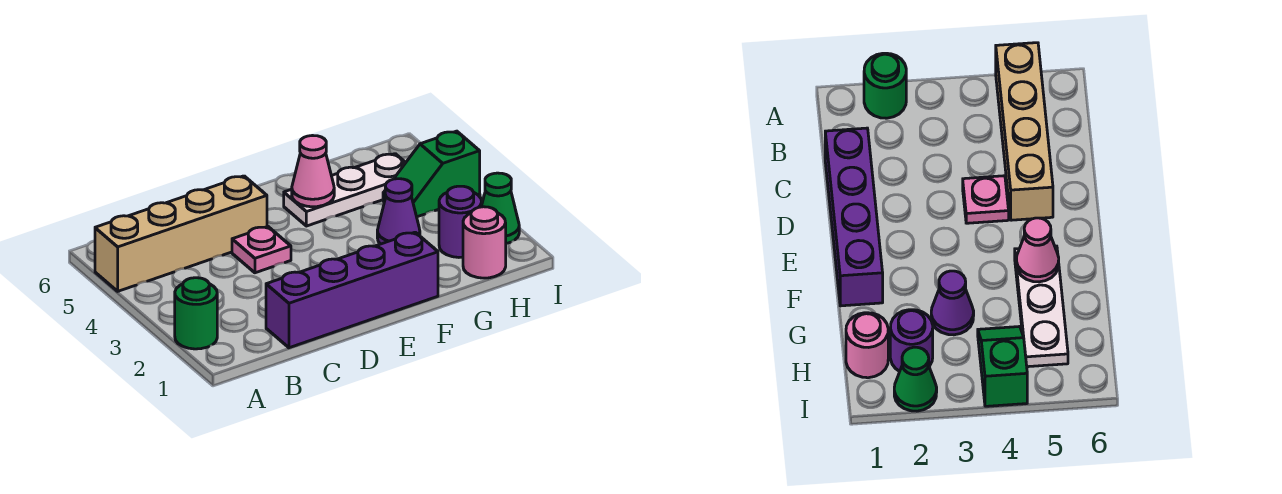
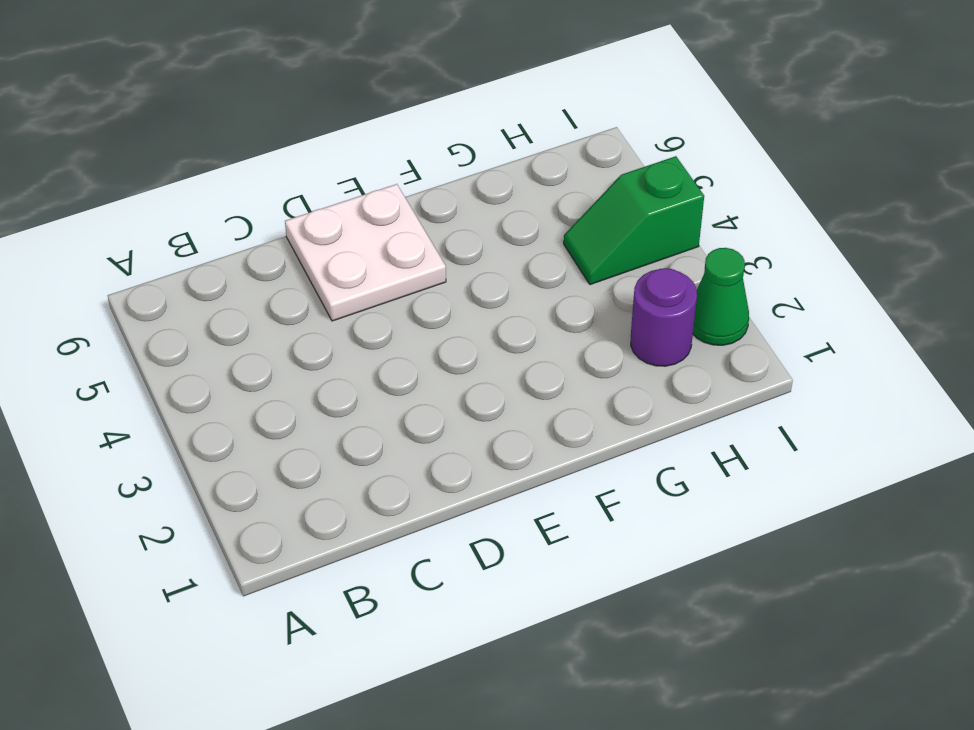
white 2x2 plate [285,184,446,321] -> tan 1x4 brick [95,176,267,291]
none -> green 1x1 round brick [175,278,217,349]
none -> purple 1x4 brick [266,232,438,348]

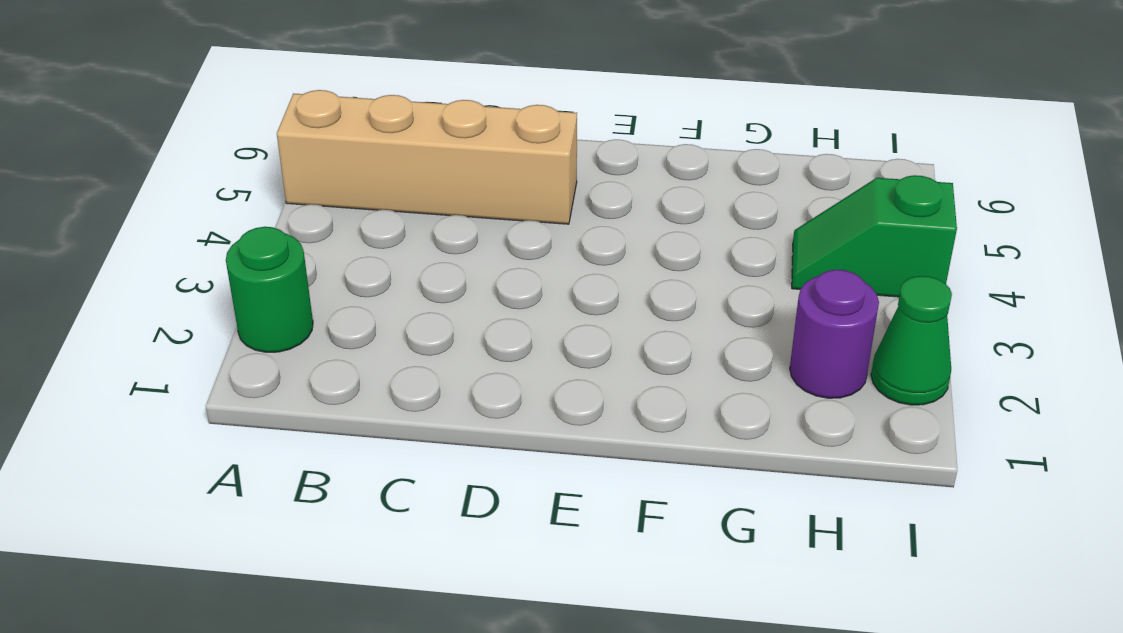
none -> purple 1x4 brick [266,232,438,348]
none -> pink 1x1 plate [232,227,291,273]

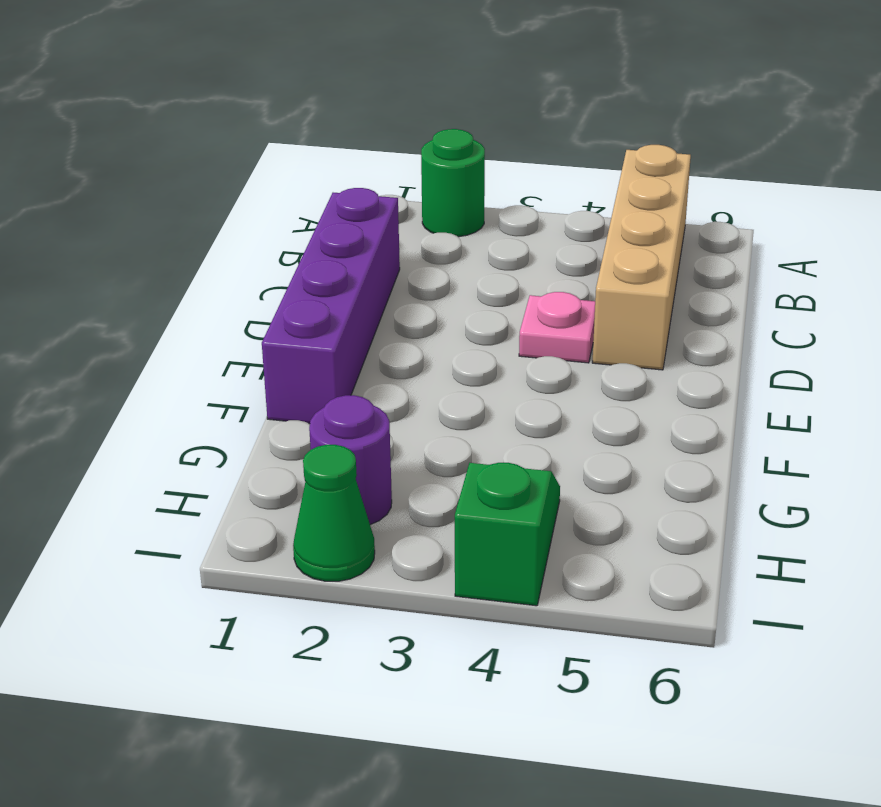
none -> white 1x3 plate [284,154,406,226]
none -> purple 1x1 cone [377,179,420,244]

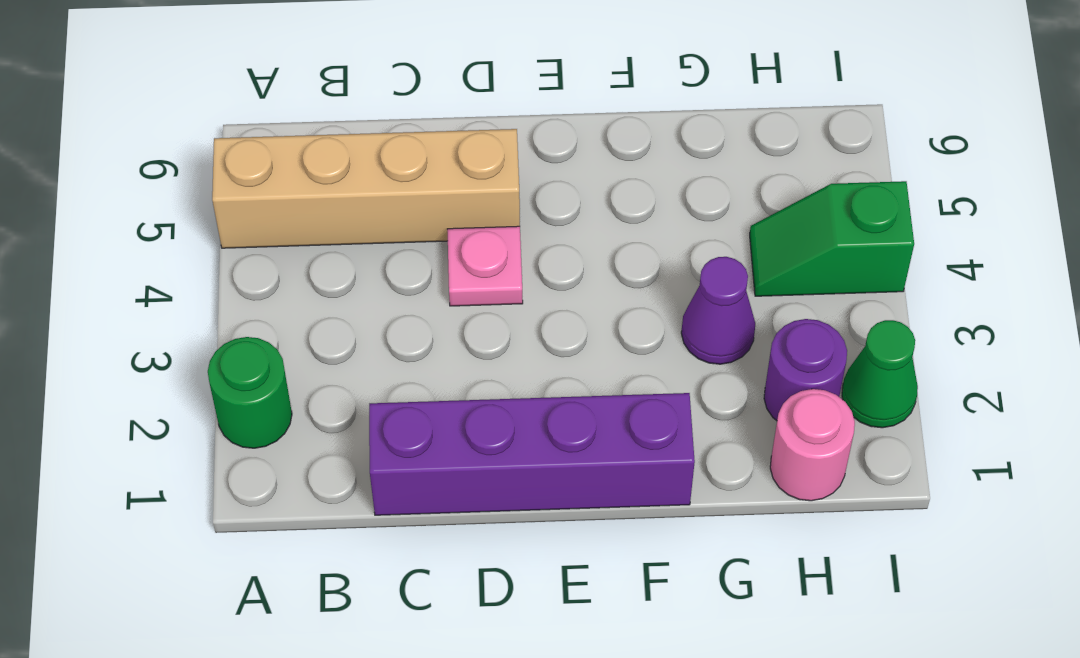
none -> white 1x3 plate [284,154,406,226]
none -> pink 1x1 cone [292,136,334,207]

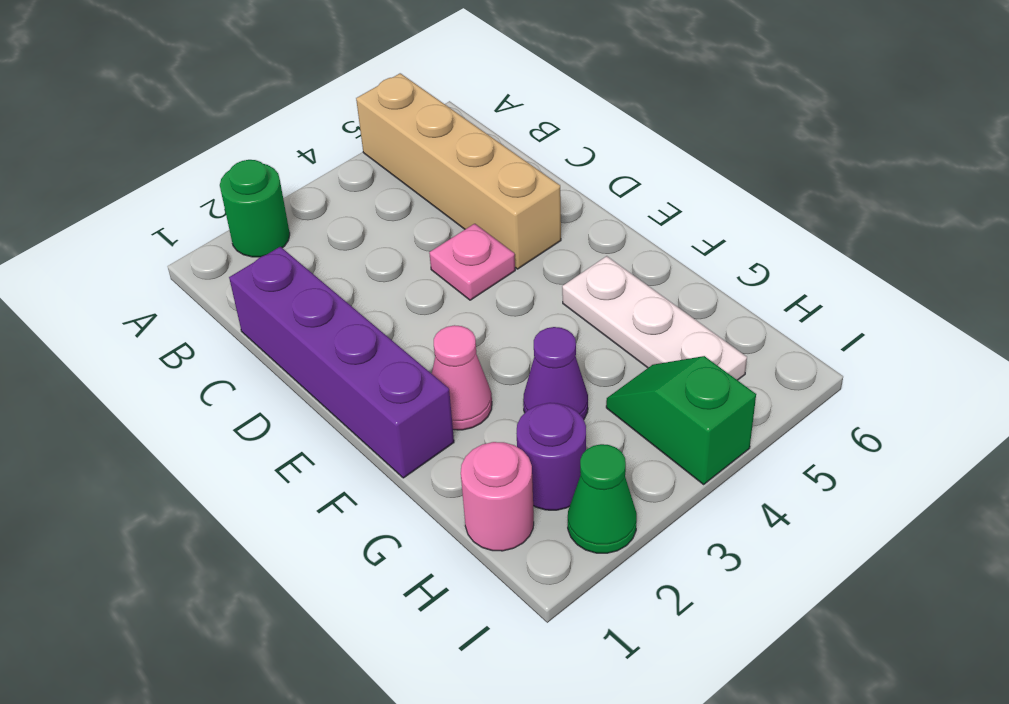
pink 1x1 cone [432,325,492,430] -> pink 1x1 cone moved to [292,136,334,207]

